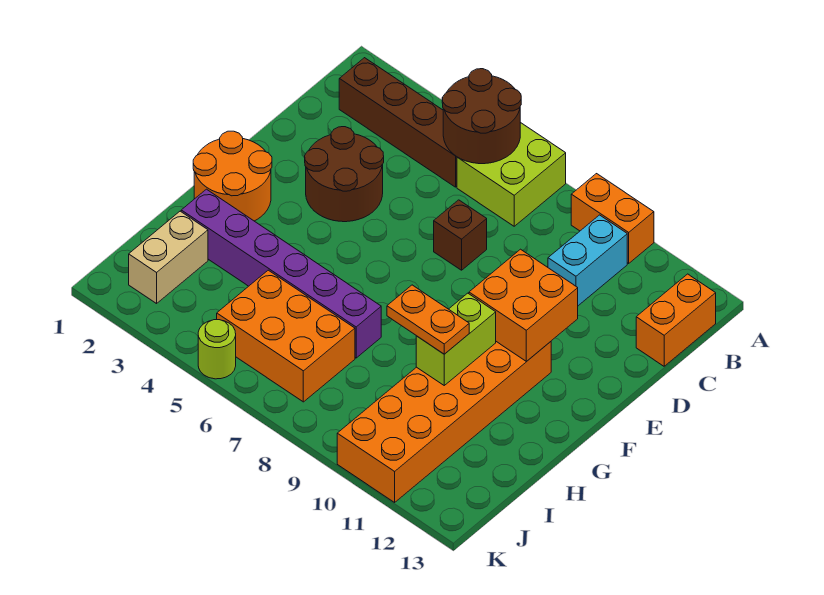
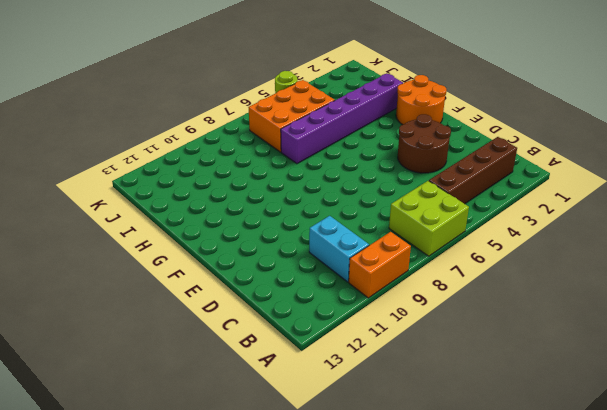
none -> orange 1x2 brick [636,274,716,366]
none -> brown 1x1 brick [434,200,487,270]
none -> orange 2x6 brick [337,342,551,502]

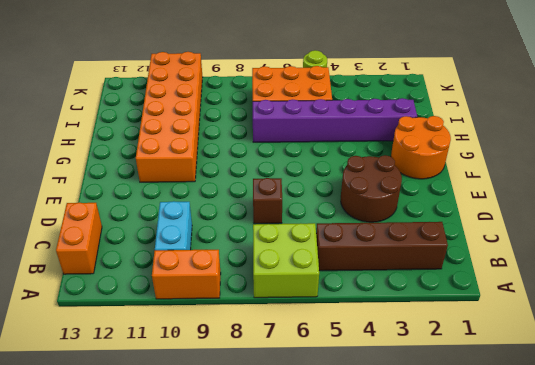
none -> tan 1x2 brick [129,211,208,304]
none -> brown 2x2 round brick [442,69,521,164]
none -> orange 2x2 brick [469,249,578,361]

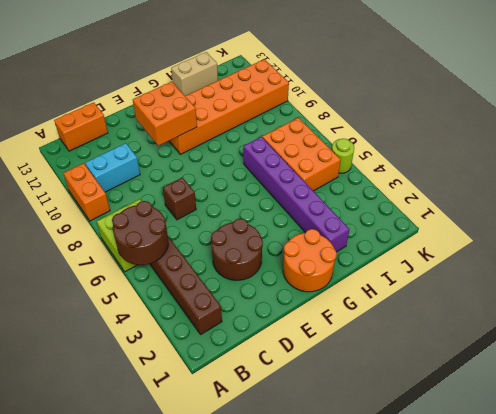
tan 1x2 brick [171,52,218,96] -> tan 1x2 brick moved to [129,211,208,304]
none -> lime 1x2 brick [416,293,496,385]
none -> orange 1x2 plate [387,285,469,354]

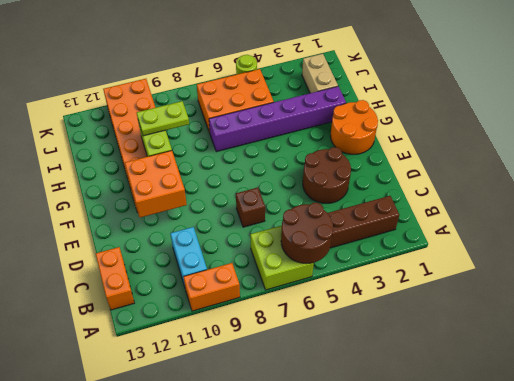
lime 1x2 plate [137,101,189,136] -> orange 1x2 plate [387,285,469,354]

